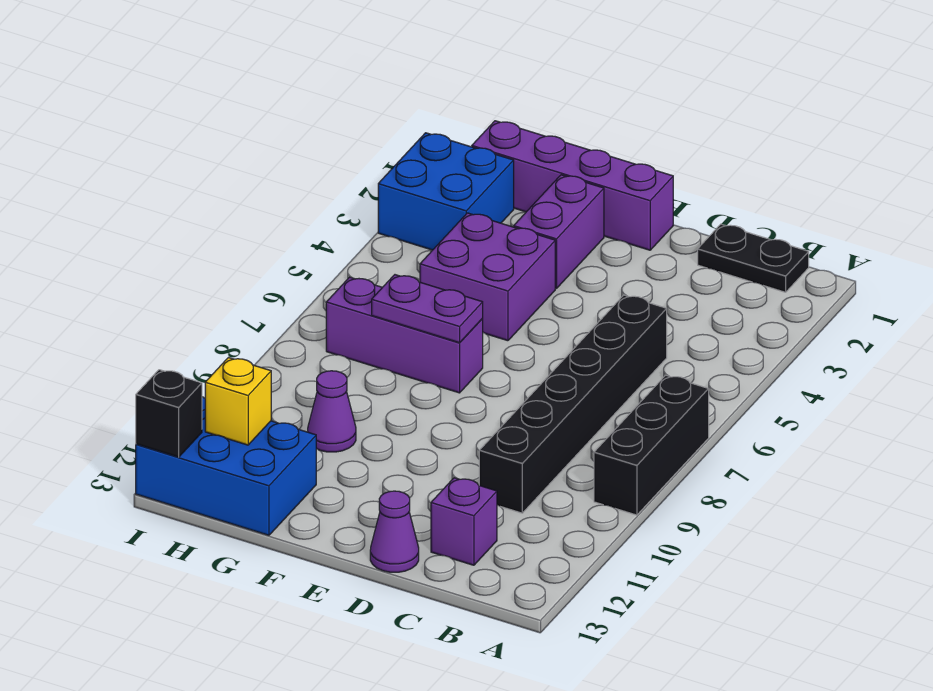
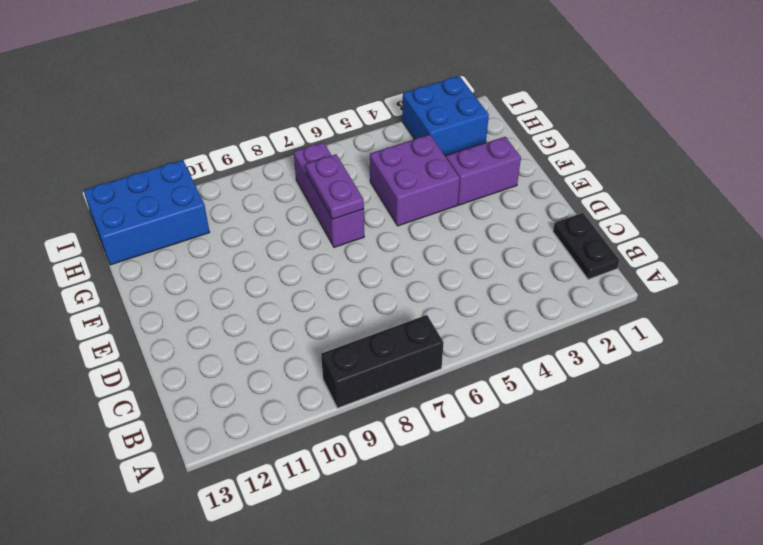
blue 2x3 brick [83,160,210,265] -> blue 2x3 brick turned to [136,397,316,535]
none -> black 1x6 brick [479,295,667,513]
none -> purple 1x1 brick [431,478,497,565]
none -> purple 1x1 cone [370,491,419,572]

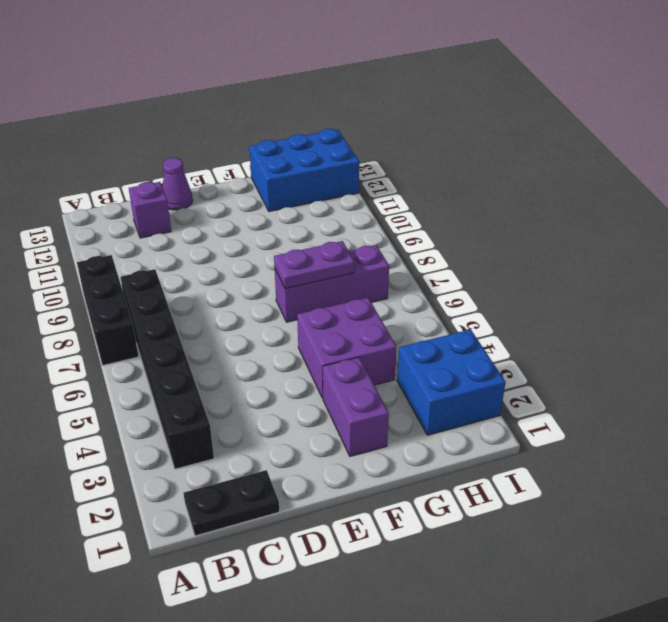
black 1x6 brick [120,269,214,469] -> black 1x6 brick moved to [479,295,667,513]
none -> purple 1x4 brick [472,121,673,250]
none -> purple 1x1 cone [308,371,356,452]
none -> yellow 1x1 brick [205,358,271,445]

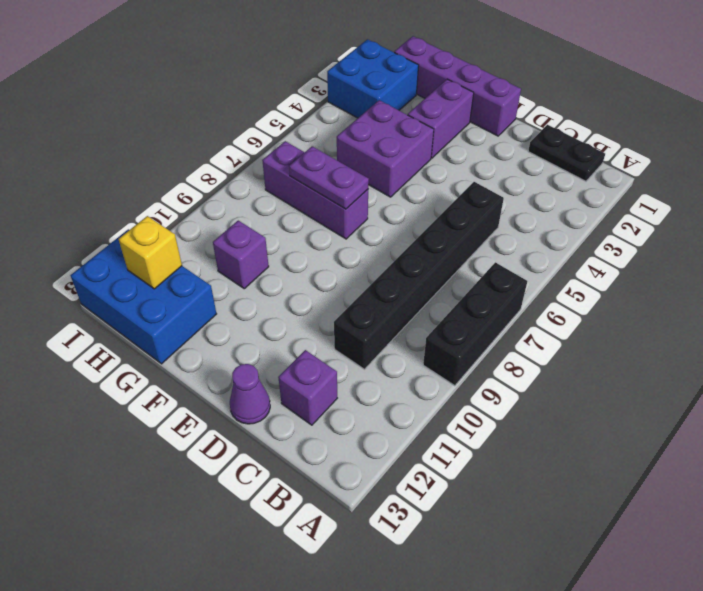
purple 1x1 brick [213,221,269,289] -> purple 1x1 cone [308,371,356,452]
none -> black 1x1 brick [136,370,202,457]

